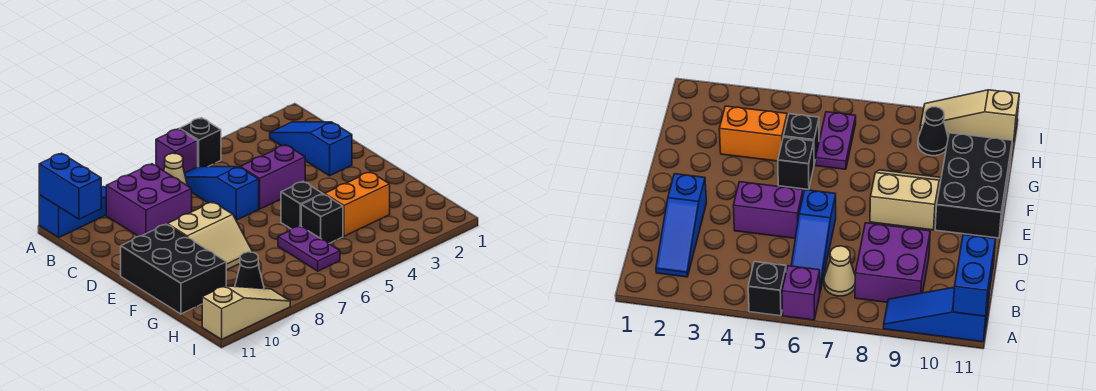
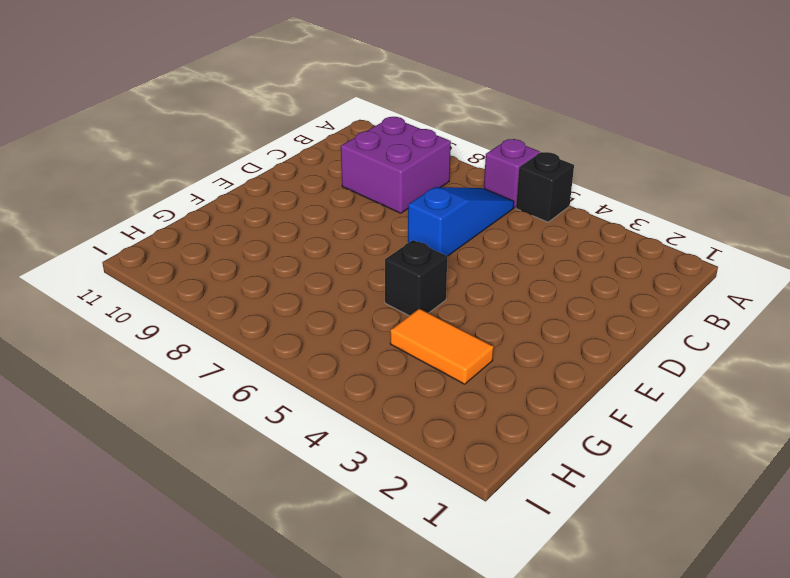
orange 1x2 tile [390,309,494,384] -> orange 1x2 brick [325,172,390,236]
none -> blue 1x3 slope [39,187,106,237]
none -> blue 1x3 slope [270,122,352,176]
none -> tan 1x1 cone [164,153,188,186]

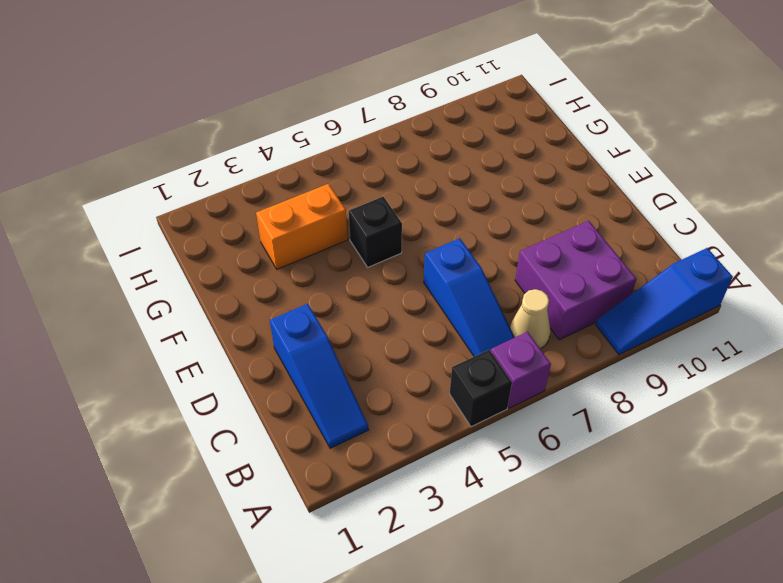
none -> purple 1x2 brick [240,145,305,209]
none -> tan 2x2 slope [167,202,252,270]
none -> black 2x3 brick [121,224,226,314]

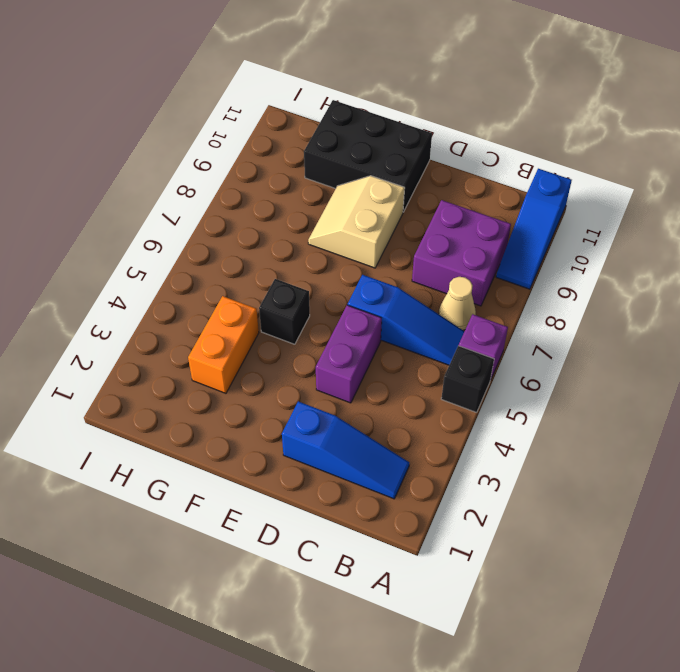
none -> black 1x1 brick [301,194,343,244]
none -> purple 1x2 plate [278,226,340,271]
none -> black 1x1 cone [235,252,264,289]

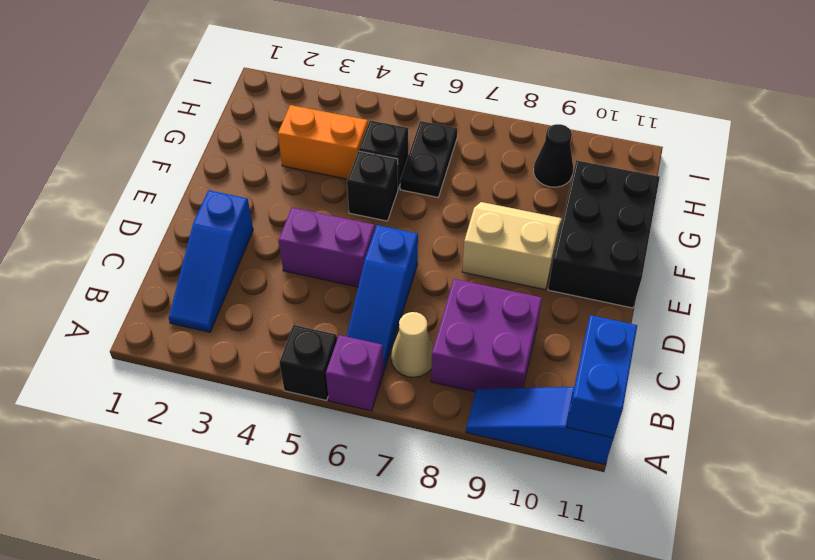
black 1x2 plate [400,121,457,197] -> purple 1x2 plate [278,226,340,271]
none -> tan 1x3 slope [202,286,290,339]

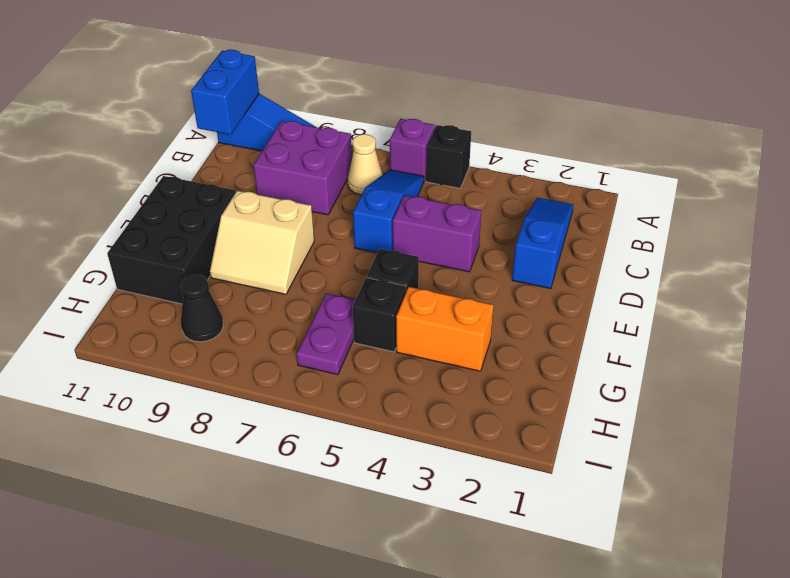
none -> tan 1x3 slope [202,286,290,339]

